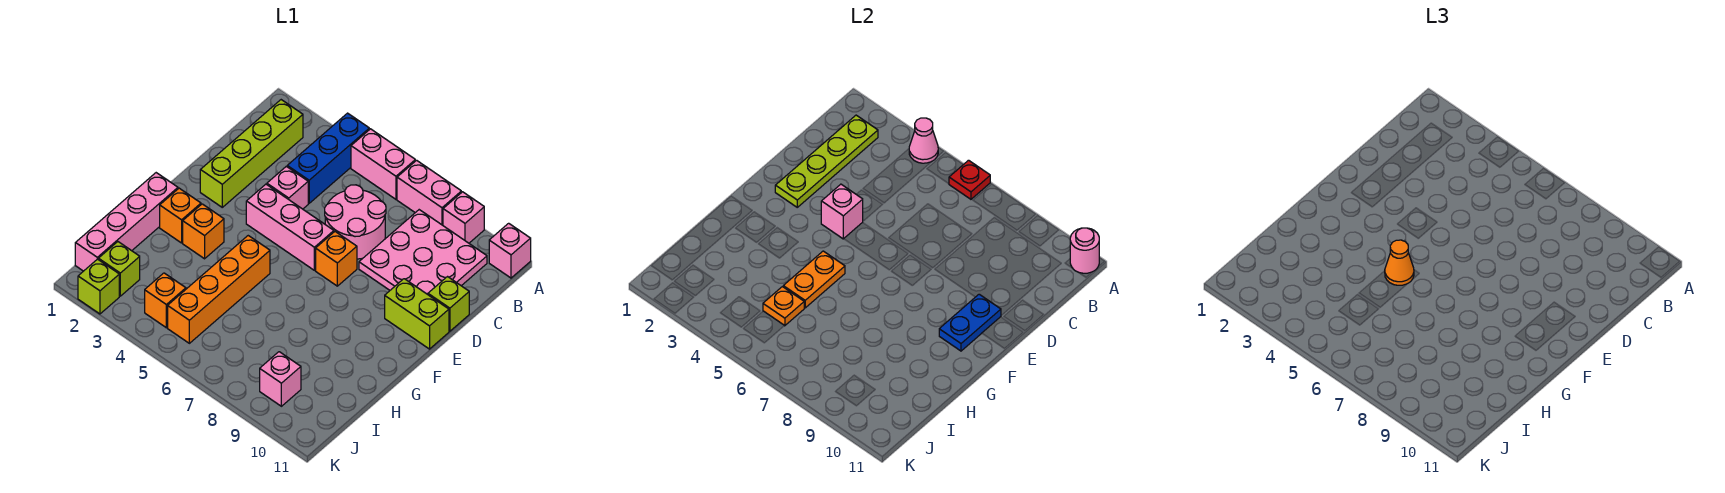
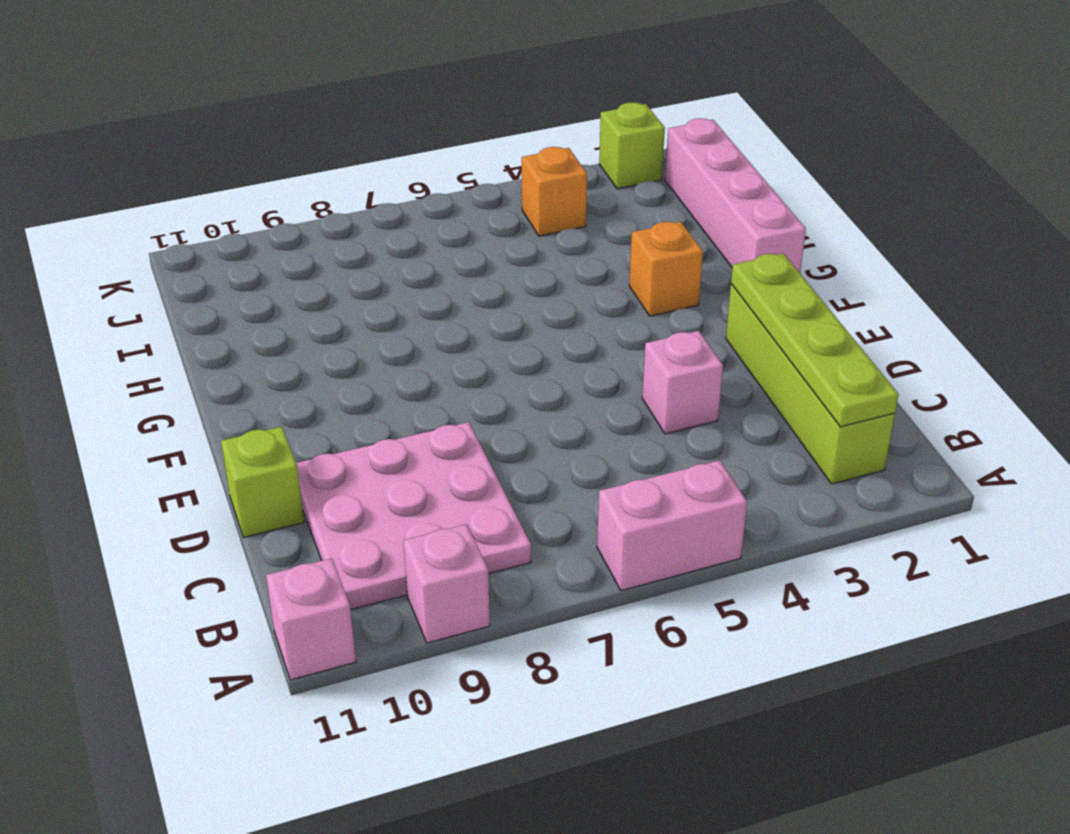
none -> blue 1x3 brick [287,113,369,203]
none -> pink 1x2 brick [397,160,461,225]
none -> pink 2x2 round brick [325,185,386,259]
none -> pink 1x3 brick [246,184,334,270]

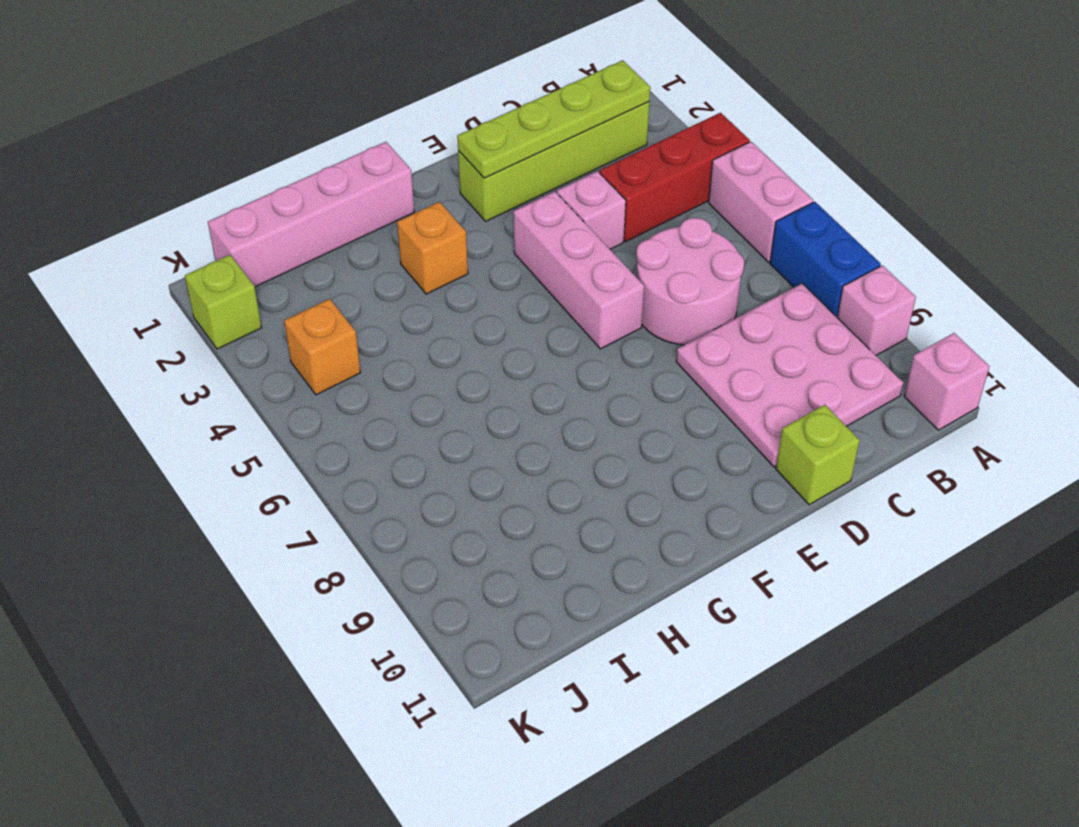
red 1x3 brick [600,113,750,241] -> blue 1x3 brick [287,113,369,203]
blue 1x2 brick [770,202,881,317] -> pink 1x2 brick [397,160,461,225]
none -> orange 1x1 brick [316,232,357,286]
none -> lime 1x2 brick [385,279,449,349]
none -> orange 1x1 brick [160,188,201,243]
none -> orange 1x4 brick [168,236,270,343]

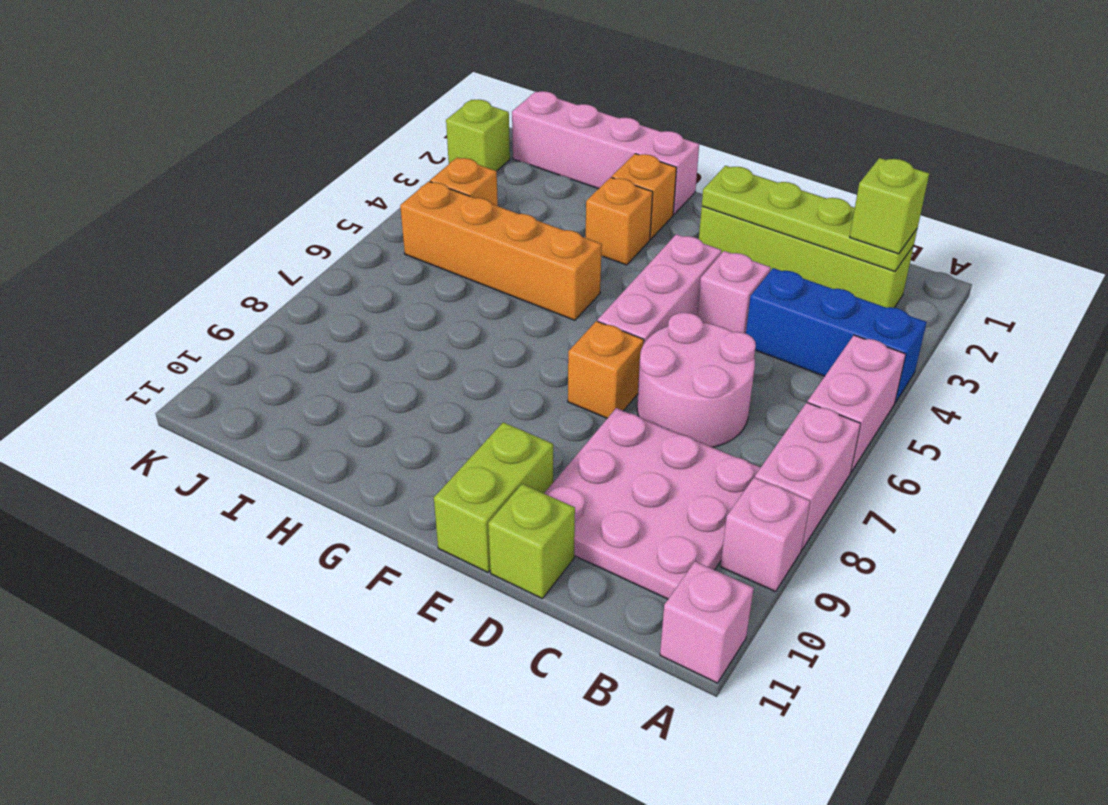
lime 1x1 brick [850,158,929,254] -> lime 1x1 brick moved to [98,242,140,296]
none -> pink 1x1 brick [260,352,301,406]
none -> pink 1x1 cone [909,118,938,163]
none -> red 1x1 plate [949,160,990,199]
none -> pink 1x1 round brick [1070,228,1099,273]

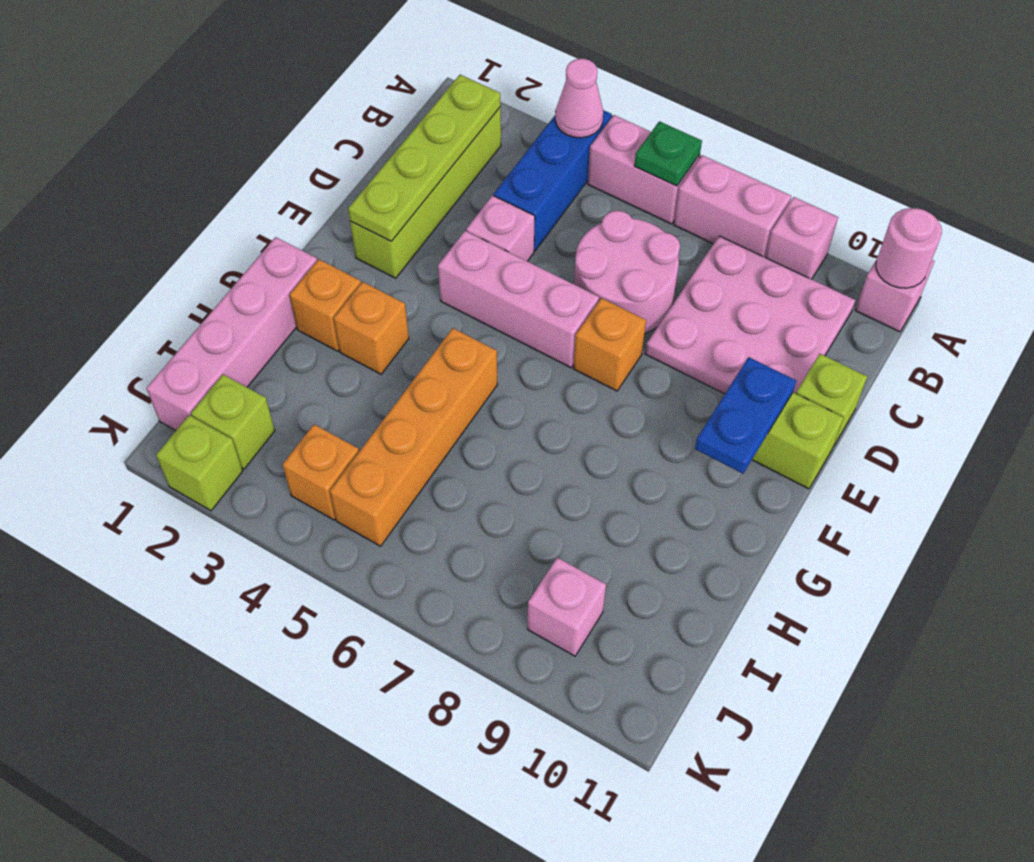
green 1x1 plate [634,121,702,186] -> red 1x1 plate [949,160,990,199]
none -> pink 1x1 brick [821,184,863,239]
none -> orange 1x2 plate [783,251,845,308]
none -> orange 1x1 plate [763,287,804,326]
none -> orange 1x1 cone [1385,240,1414,285]

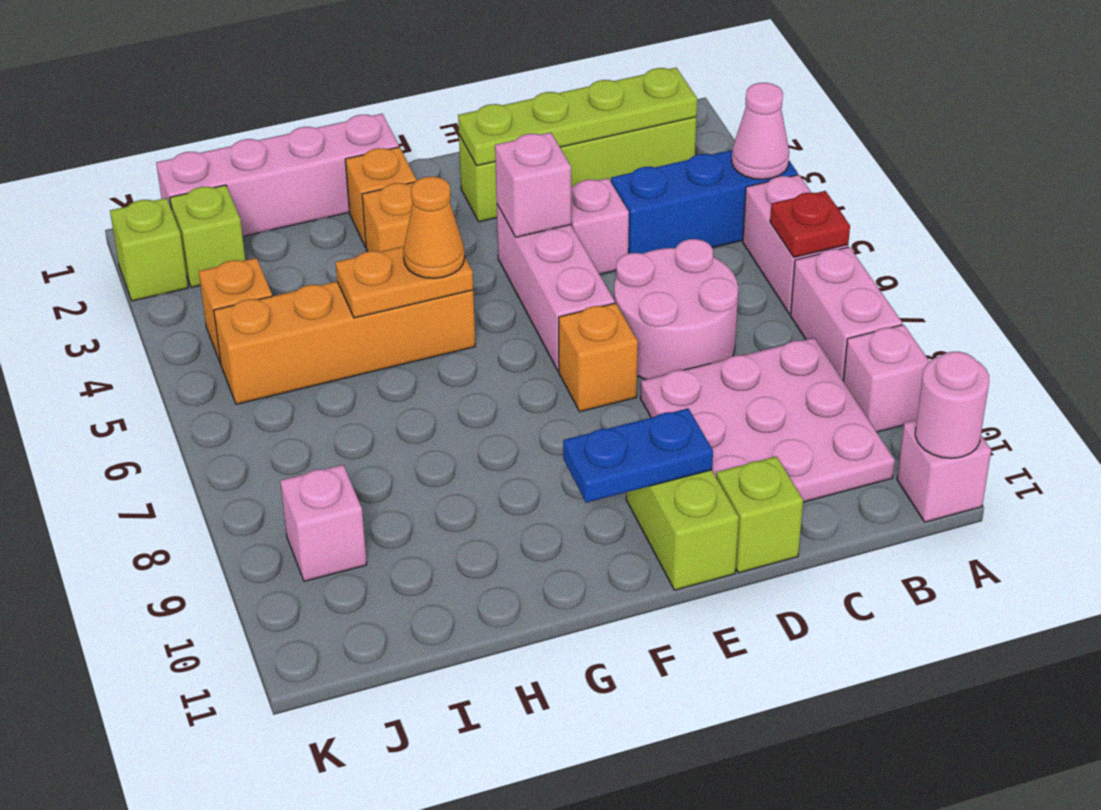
none -> orange 1x1 plate [763,287,804,326]

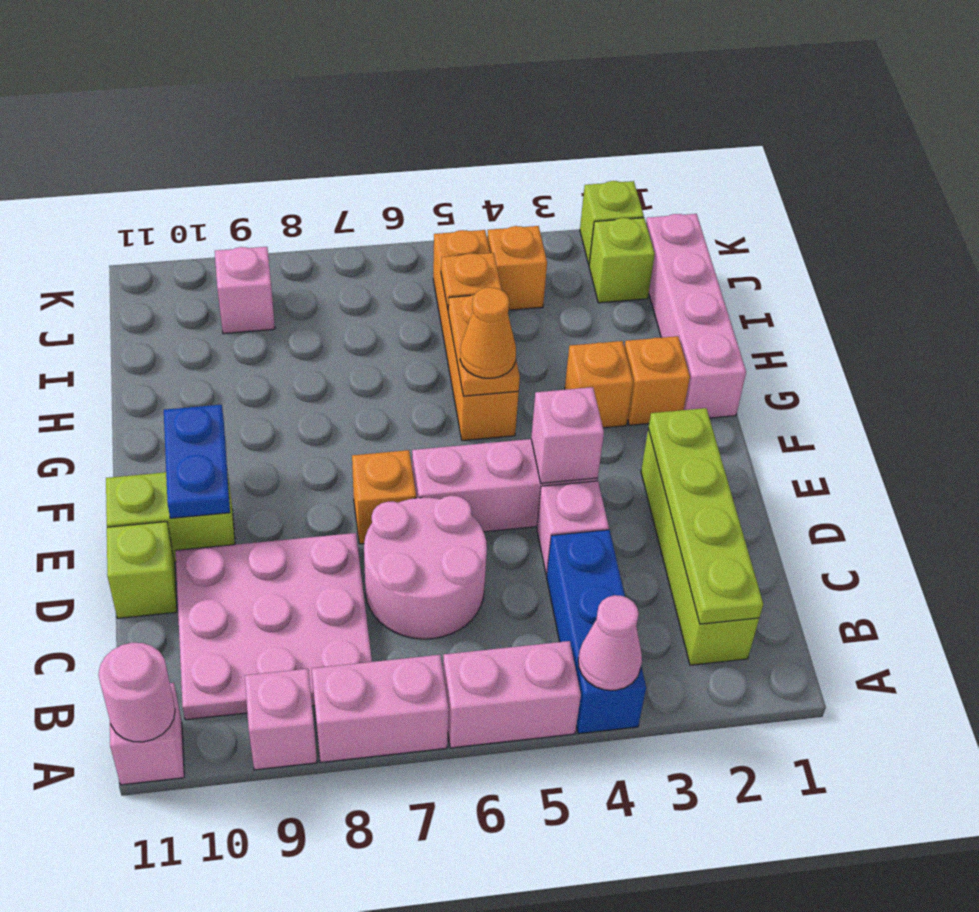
none -> red 1x1 plate [949,160,990,199]

